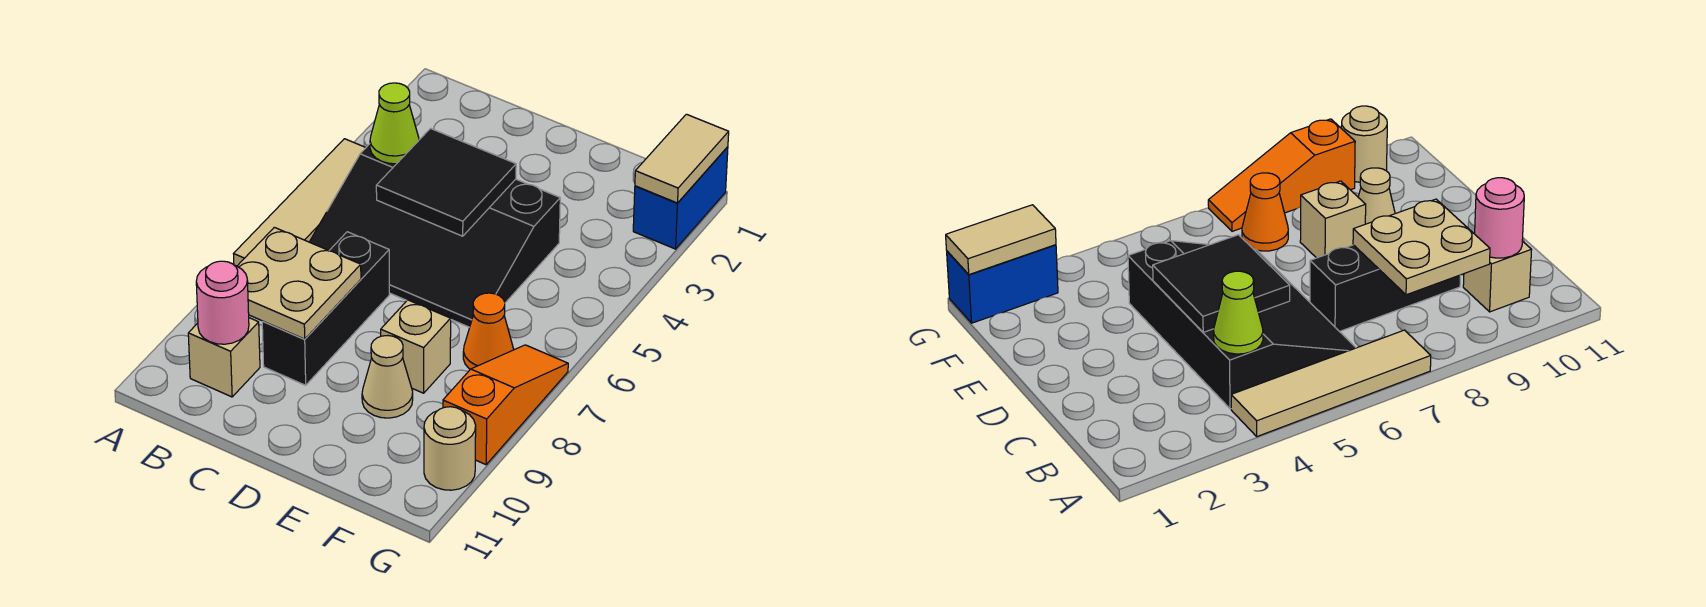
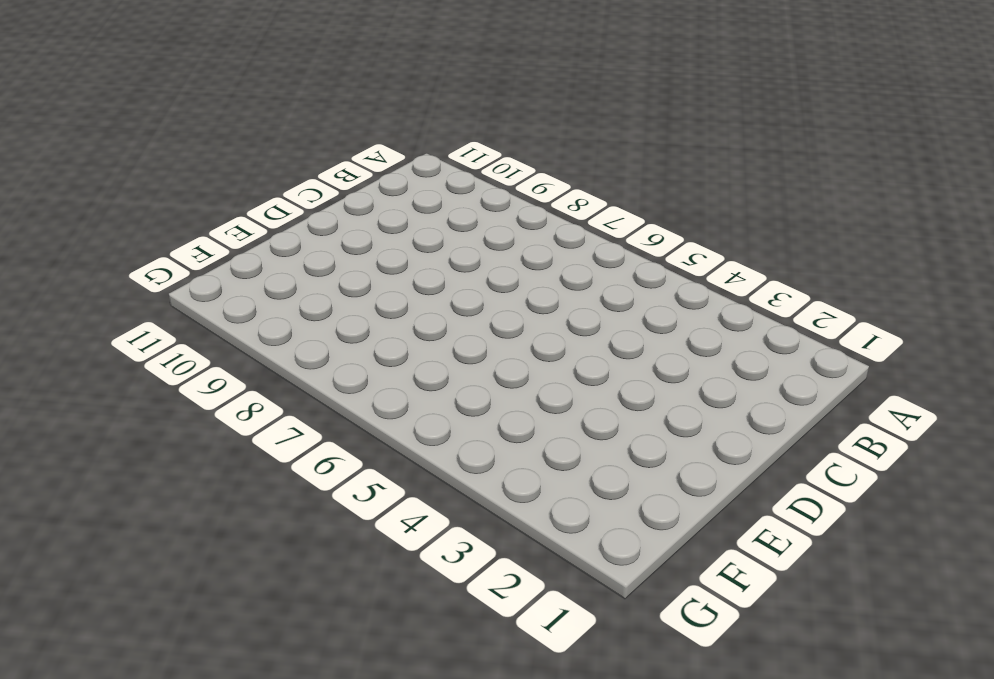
none -> tan 1x4 tile [234,139,366,266]
none -> black 3x4 slope [310,139,560,327]
none -> tan 1x1 brick [188,318,260,397]

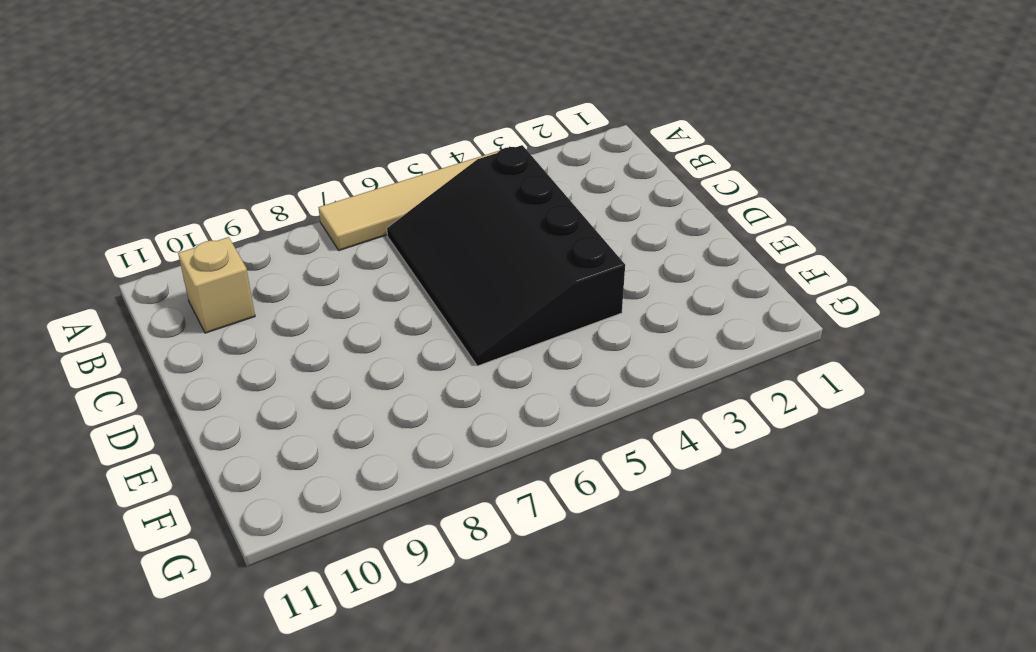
none -> black 1x3 brick [262,232,389,385]
none -> tan 1x1 brick [381,300,451,393]
none -> tan 1x1 cone [362,336,413,418]

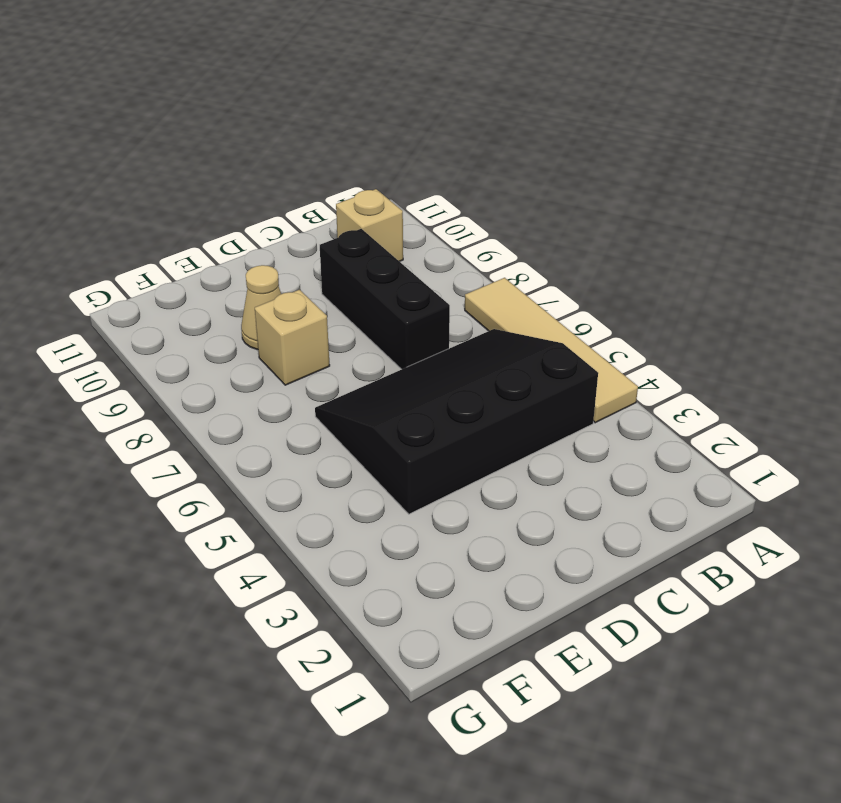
none -> orange 1x1 cone [463,293,514,369]
none -> blue 1x2 brick [633,147,728,249]
none -> orange 1x3 slope [443,345,568,465]

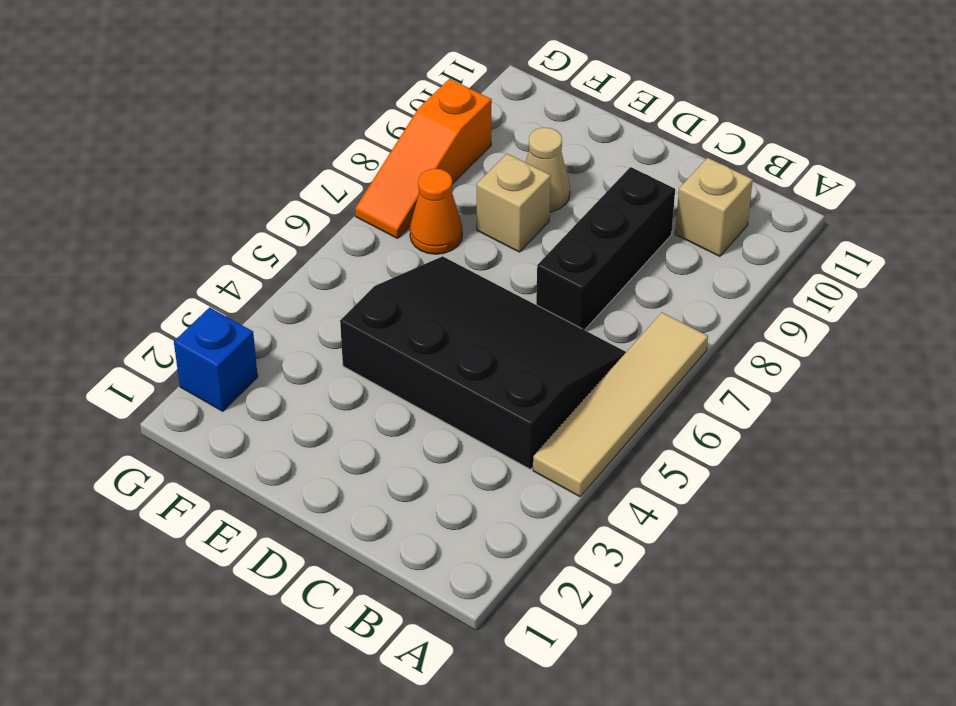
blue 1x1 brick [174,307,258,411] -> blue 1x2 brick [633,147,728,249]
none -> tan 1x1 round brick [424,407,476,490]
none -> lime 1x1 cone [370,83,419,164]
none -> tan 2x2 plate [237,227,361,339]

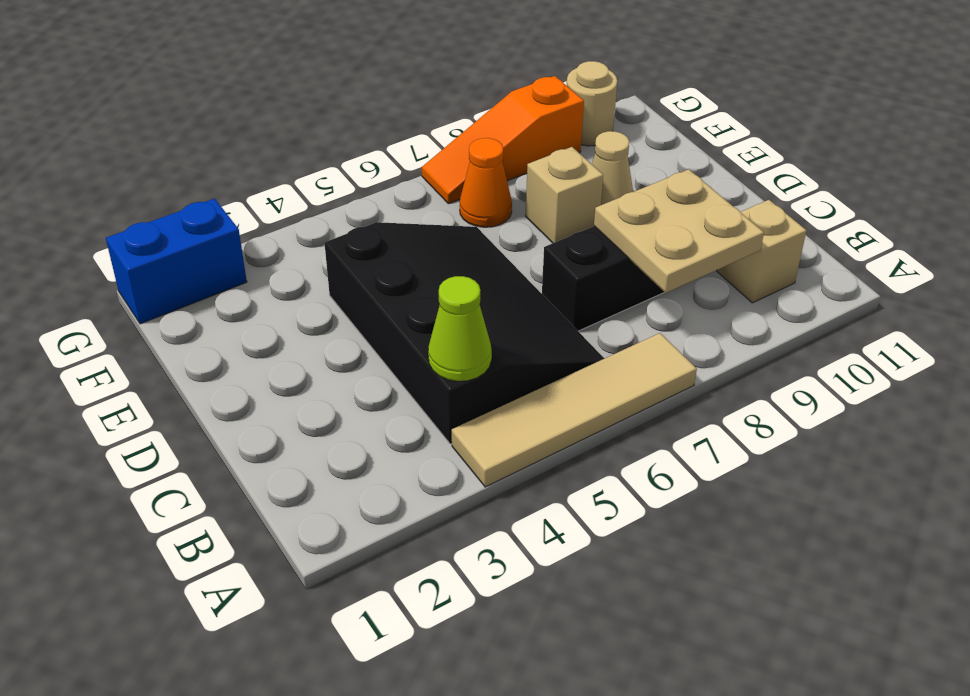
none -> pink 1x1 round brick [196,261,249,344]
none -> black 2x2 tile [376,128,516,236]
none -> tan 1x2 tile [635,114,729,203]

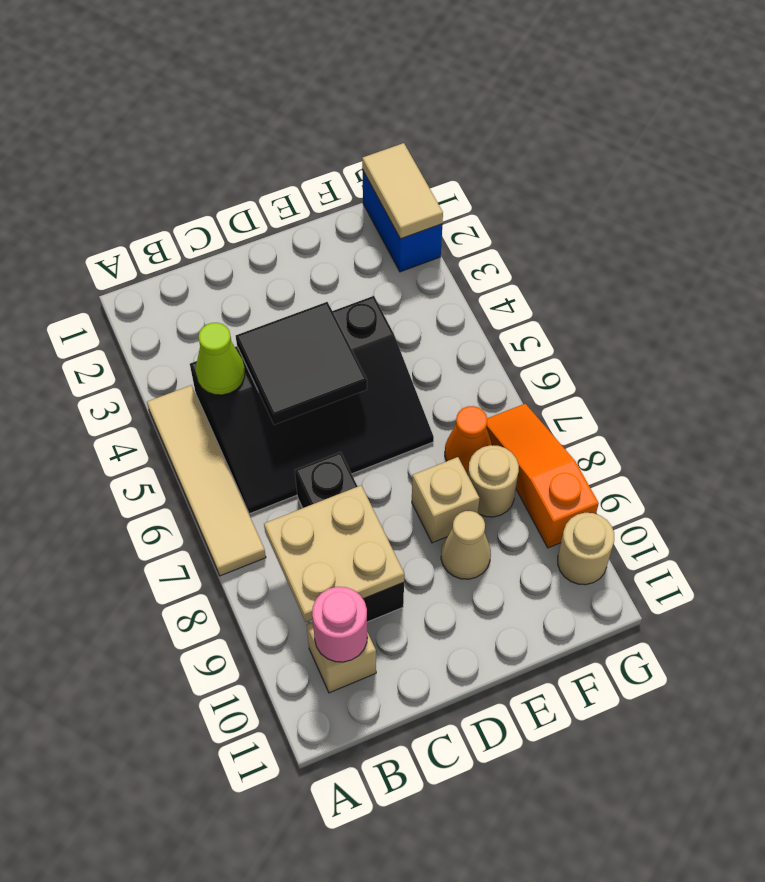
tan 1x1 round brick [468,445,519,517] -> none

